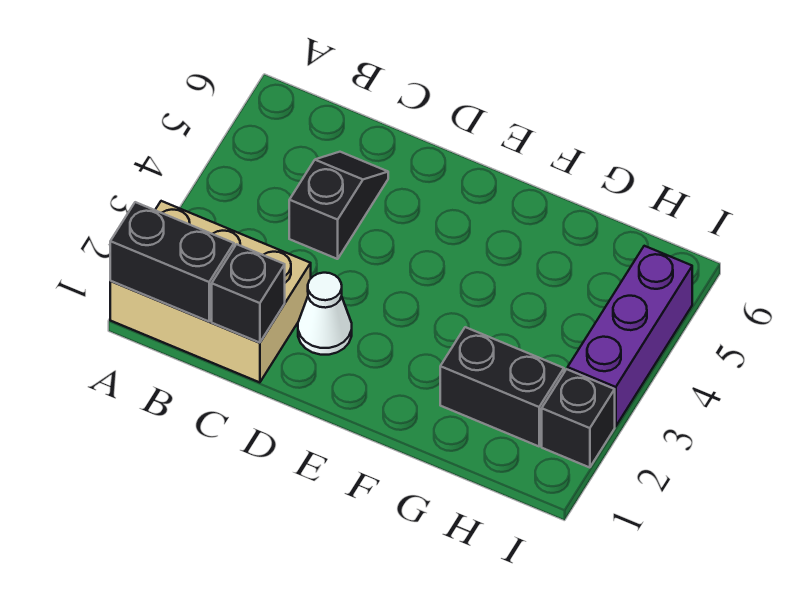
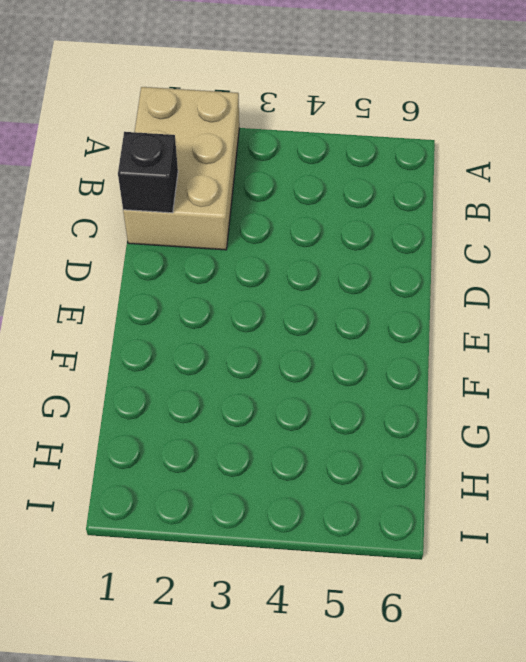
none -> black 1x2 slope [289,152,388,259]
none -> white 1x1 cone [298,273,352,355]

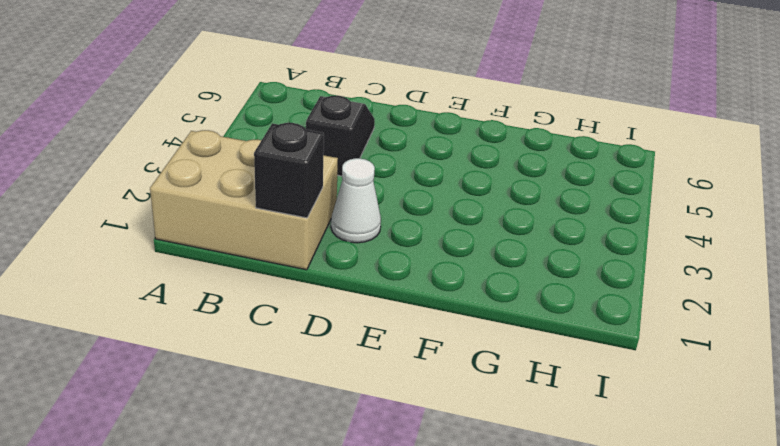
none -> black 1x2 brick [440,327,564,446]
none -> black 1x1 brick [542,369,615,468]

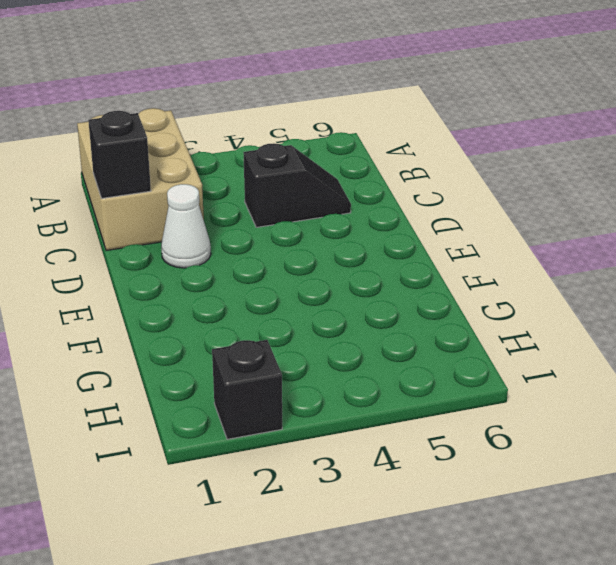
none -> black 1x2 brick [440,327,564,446]
none -> purple 1x3 brick [568,246,692,426]

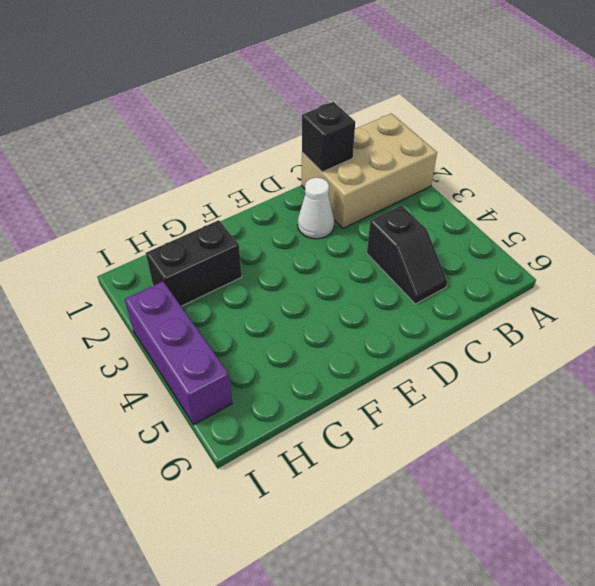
none -> black 1x1 brick [542,369,615,468]
none -> black 1x2 brick [110,202,234,322]

